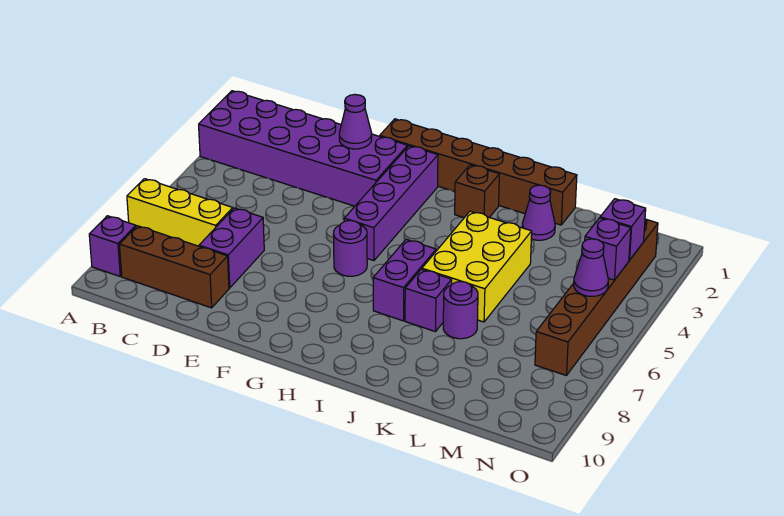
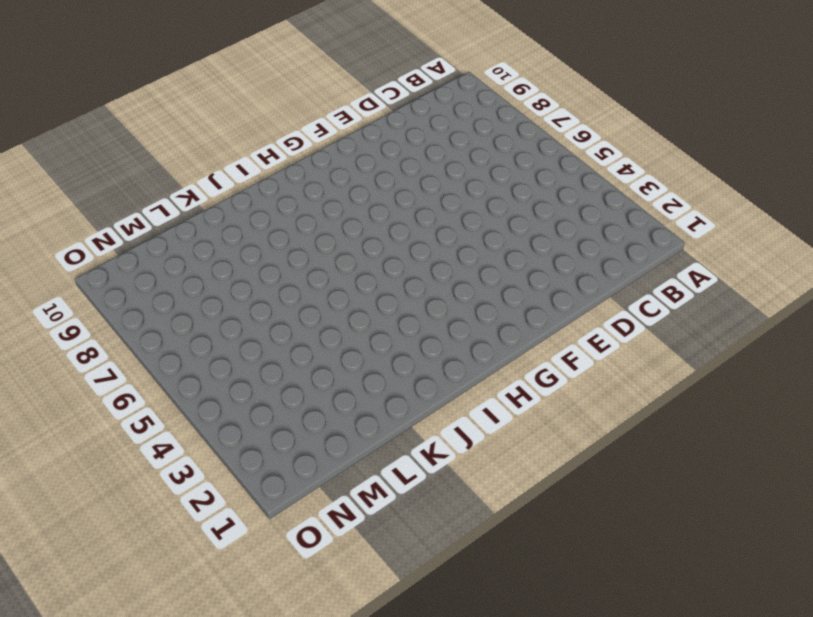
none -> purple 2x6 brick [199,91,408,206]
none -> yellow 1x3 brick [127,179,233,246]
none -> purple 1x1 brick [89,216,136,276]

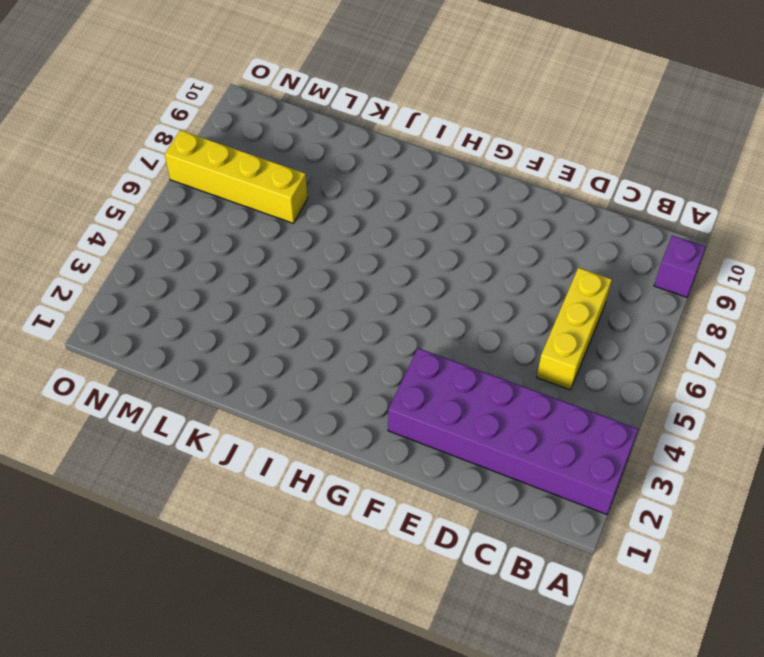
yellow 1x3 brick [537,268,612,390] -> yellow 1x3 brick turned to [127,179,233,246]
yellow 1x4 brick [165,130,308,223] -> brown 1x6 brick [535,219,658,376]
none -> brown 1x3 brick [119,226,229,308]
none -> purple 1x2 brick [199,208,264,288]
none -> brown 1x6 brick [380,119,577,225]

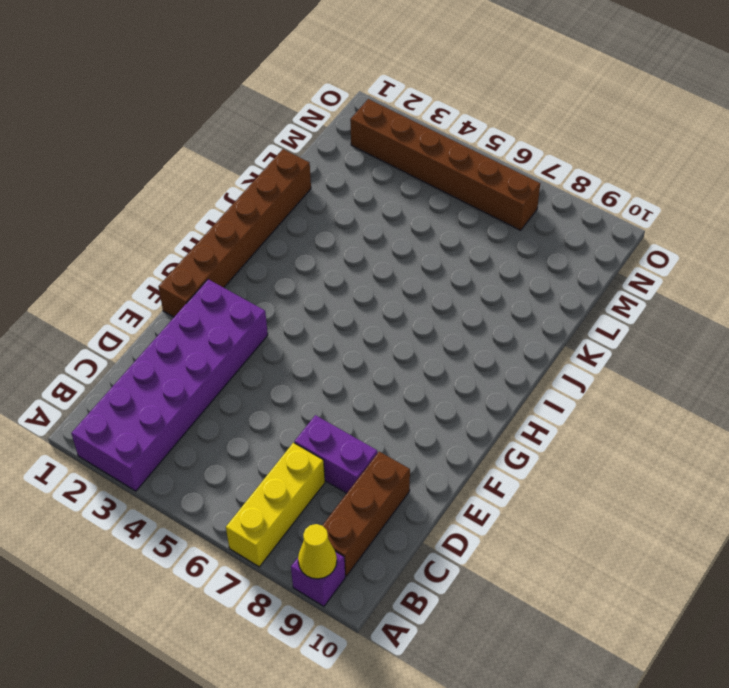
yellow 1x1 cone [298,524,337,579] -> none
none -> purple 1x4 brick [344,146,438,261]
none -> purple 1x1 round brick [333,221,367,276]
none -> brown 1x1 brick [455,165,499,218]

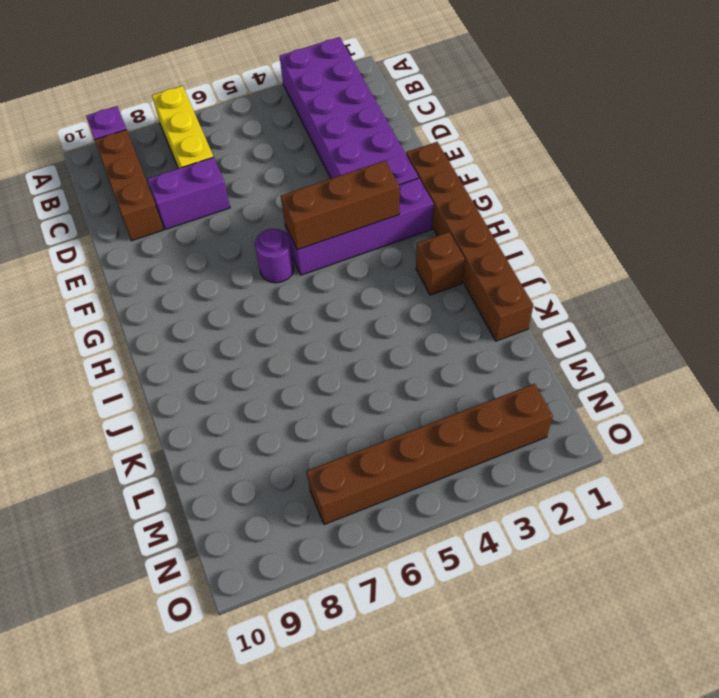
brown 1x3 brick [281,161,400,250] -> none
none -> purple 1x2 brick [373,239,436,321]
none -> yellow 2x3 brick [422,211,532,322]
none -> purple 1x1 brick [405,269,452,332]

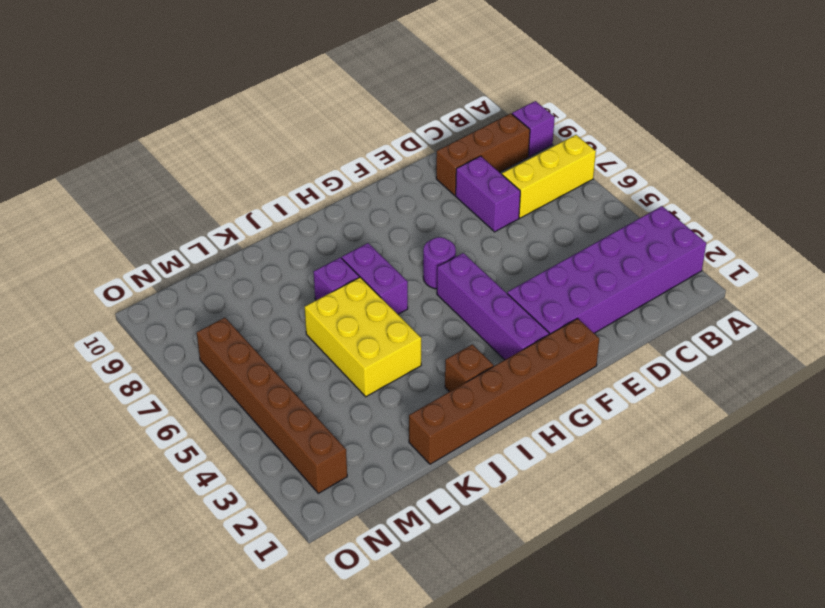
none -> purple 1x1 cone [522,185,555,240]
none -> purple 1x1 round brick [443,282,478,339]
none -> purple 1x1 cone [339,95,372,149]

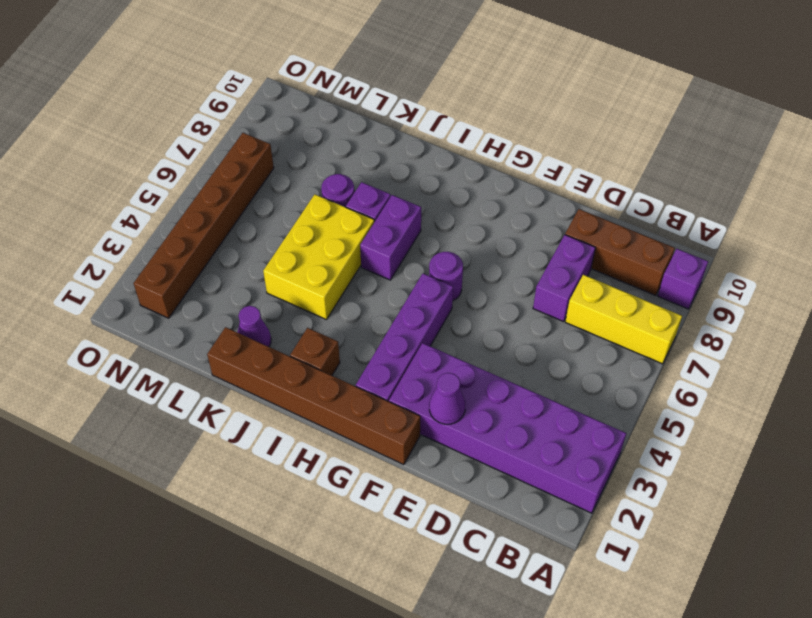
none -> purple 1x1 brick [600,199,646,260]
none -> purple 1x1 brick [585,218,631,280]
none -> purple 1x1 cone [574,239,608,296]

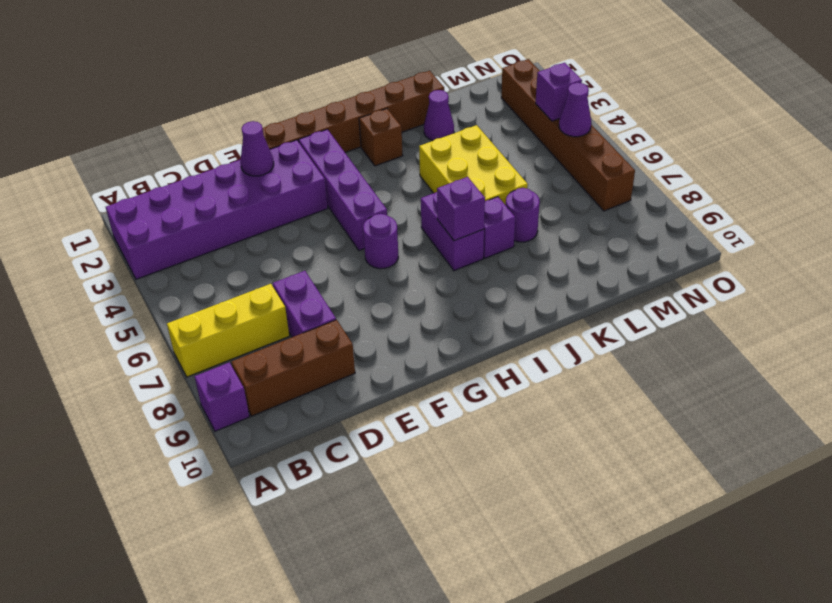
purple 1x1 brick [437,177,485,241] -> purple 1x1 brick moved to [600,199,646,260]

